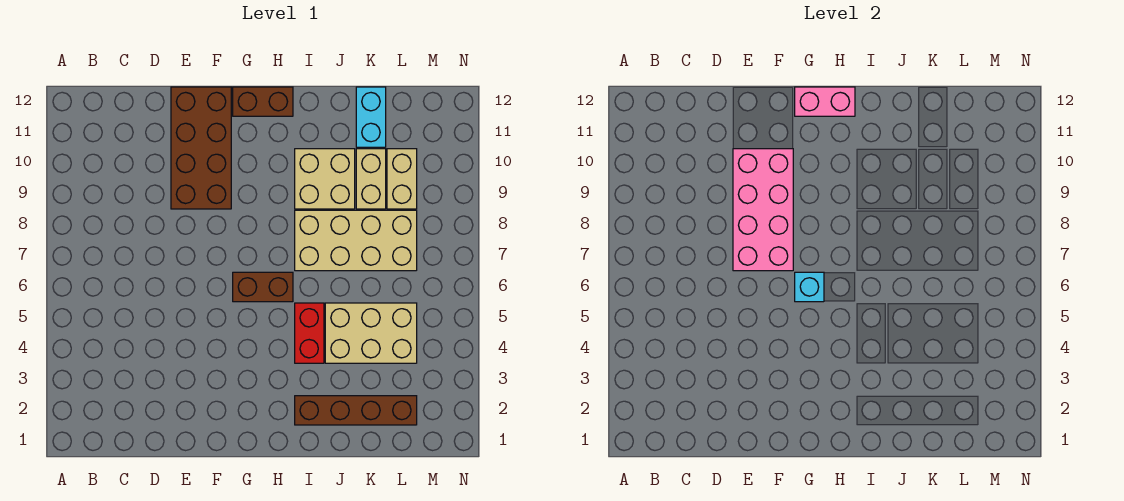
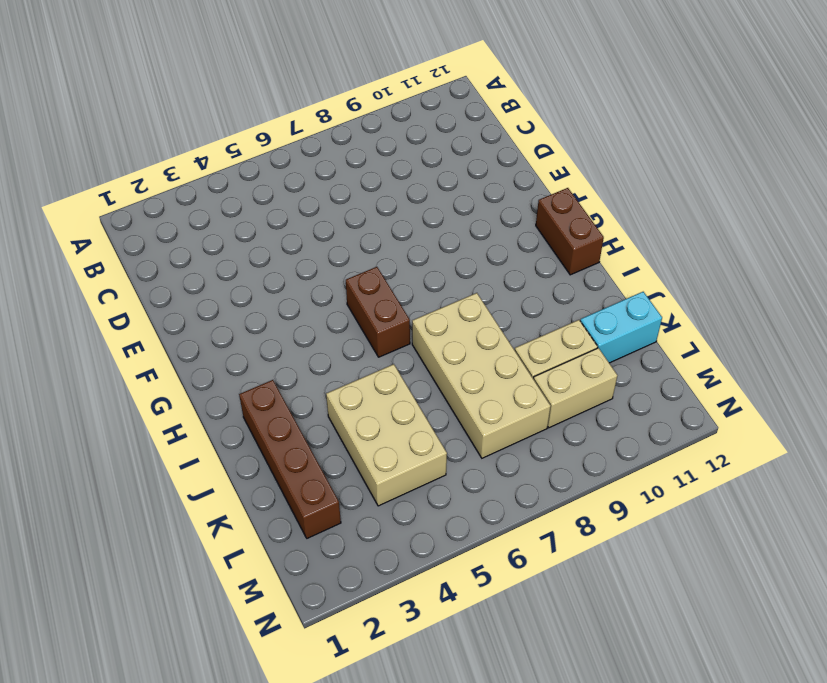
none -> brown 2x4 brick [171,87,231,209]
none -> red 1x2 brick [295,303,324,363]
none -> tan 2x2 brick [295,149,355,209]

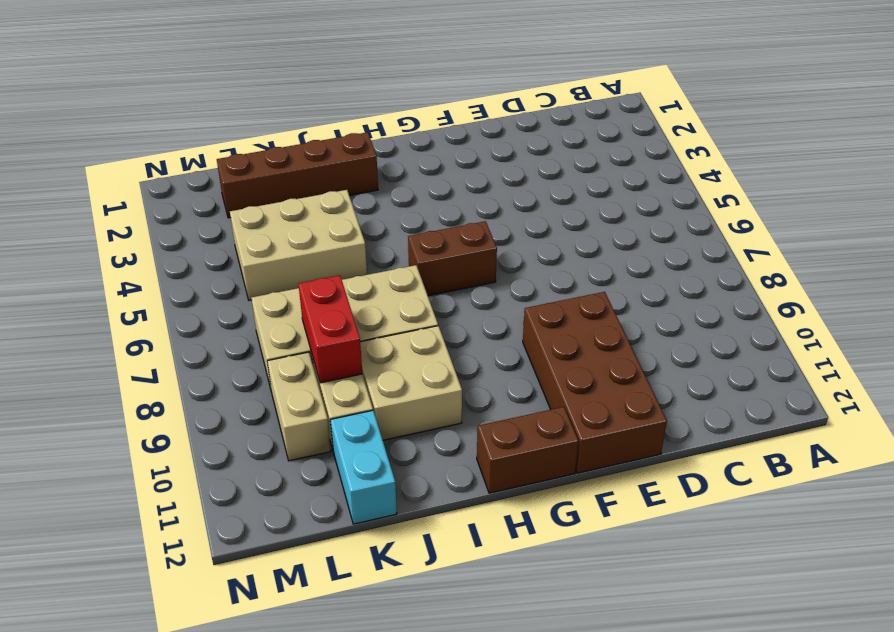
red 1x2 brick [298,275,362,383] -> red 1x2 brick moved to [295,303,324,363]
none -> pink 2x4 brick [733,149,793,271]
none -> cyan 1x1 brick [795,272,824,302]
none -> pink 1x2 brick [795,87,855,116]

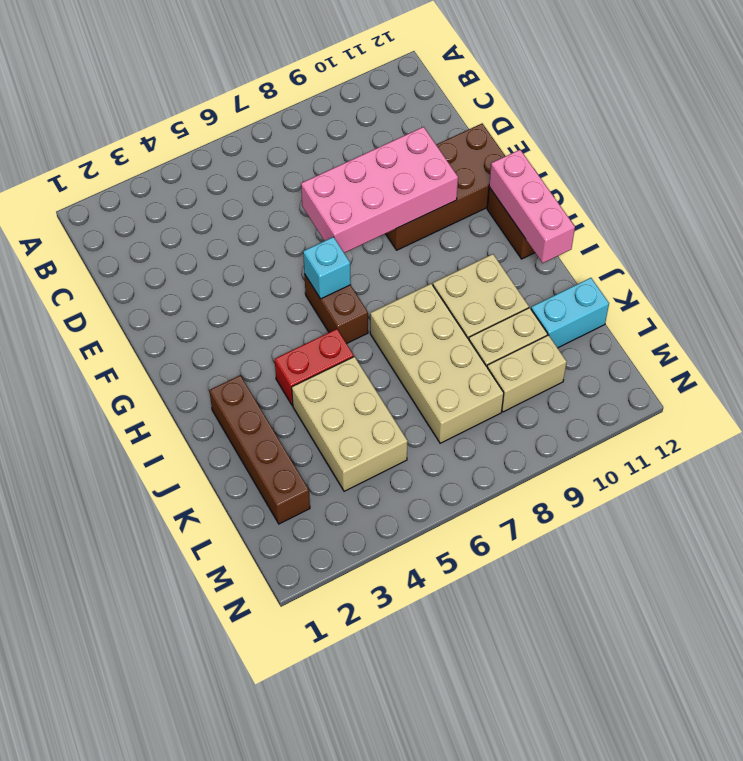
pink 1x3 brick [489,150,575,263] -> pink 1x2 brick [795,87,855,116]

